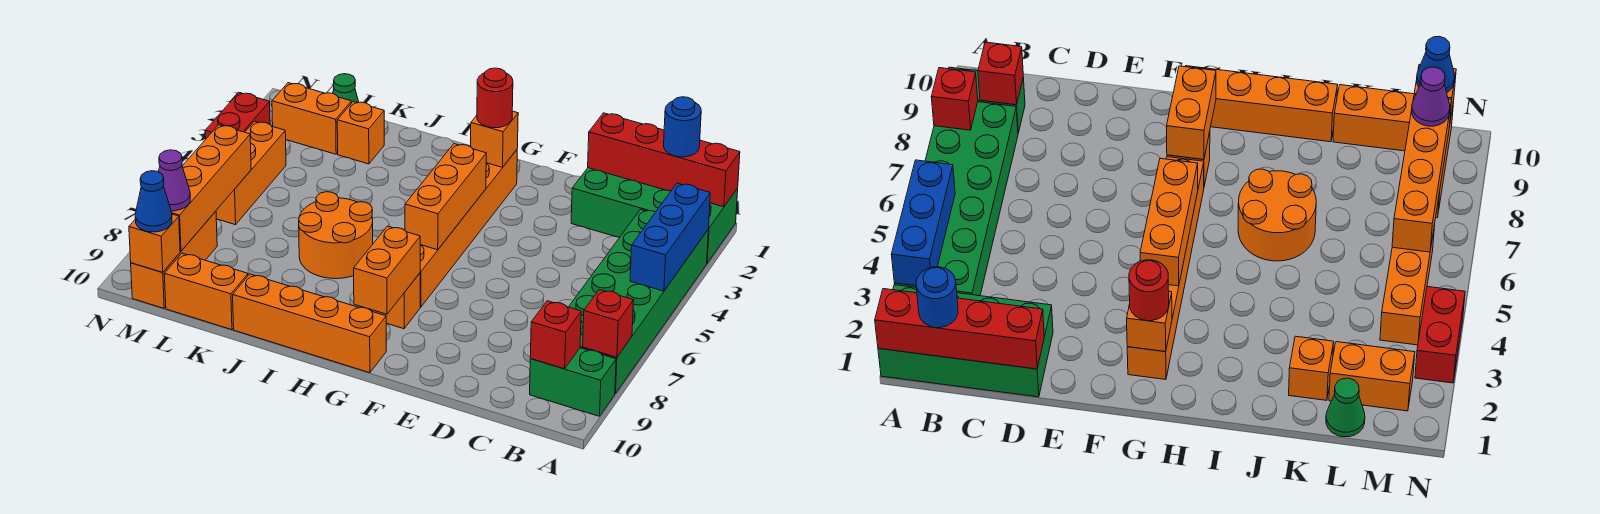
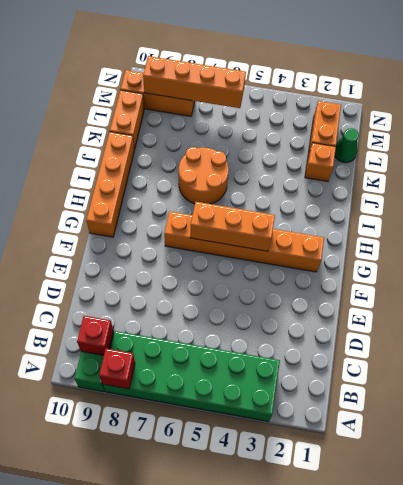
none -> green 2x4 brick [571,168,738,263]
none -> orange 1x1 brick [371,273,420,329]
none -> orange 1x3 brick [216,121,286,225]

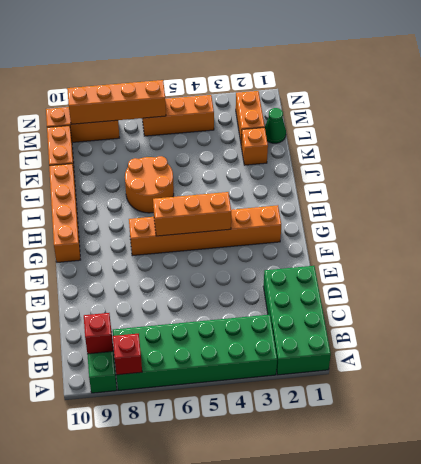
none -> orange 1x1 brick [371,273,420,329]
none -> red 1x2 brick [205,93,270,138]
none -> red 1x4 brick [588,113,740,207]

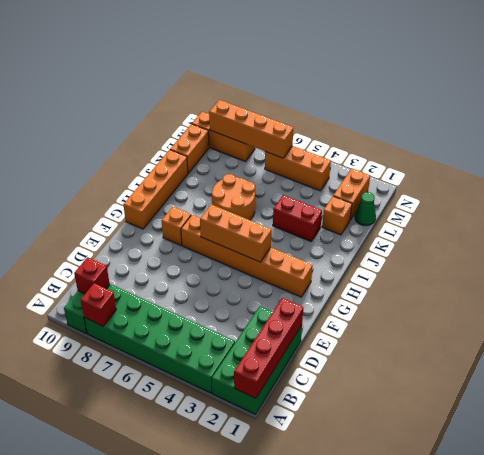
red 1x2 brick [273,195,322,241] -> red 1x2 brick moved to [205,93,270,138]
none -> blue 1x3 brick [630,183,710,291]
none -> orange 1x1 brick [471,111,518,167]
none -> orange 1x2 brick [354,226,420,314]

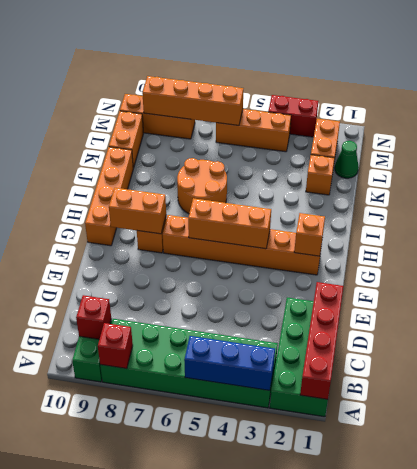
none -> orange 1x1 brick [129,214,180,272]
none -> blue 1x1 round brick [664,97,701,157]
none -> red 1x1 round brick [477,68,513,128]

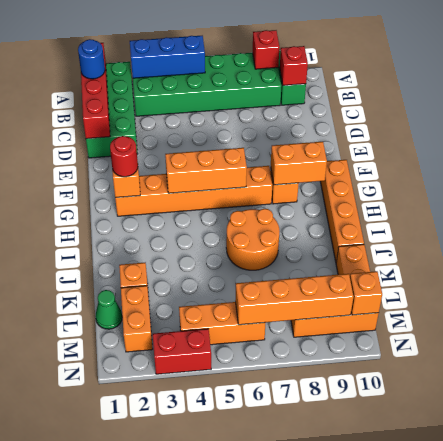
none -> purple 1x1 cone [159,150,190,211]
none -> blue 1x1 cone [135,171,172,232]

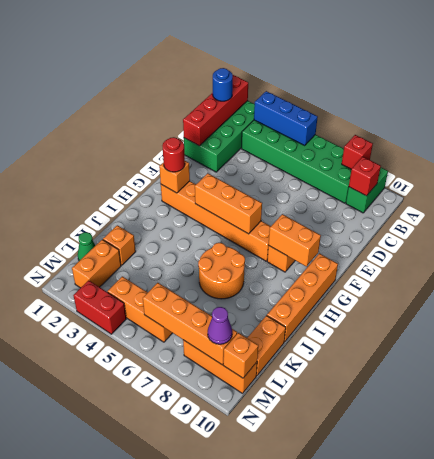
none -> blue 1x1 cone [135,171,172,232]

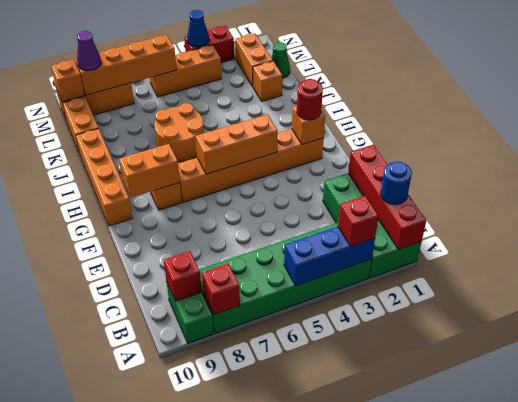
red 1x1 brick [338,196,379,246] -> none
blue 1x1 cone [187,10,209,47] -> blue 1x1 cone moved to [135,171,172,232]

